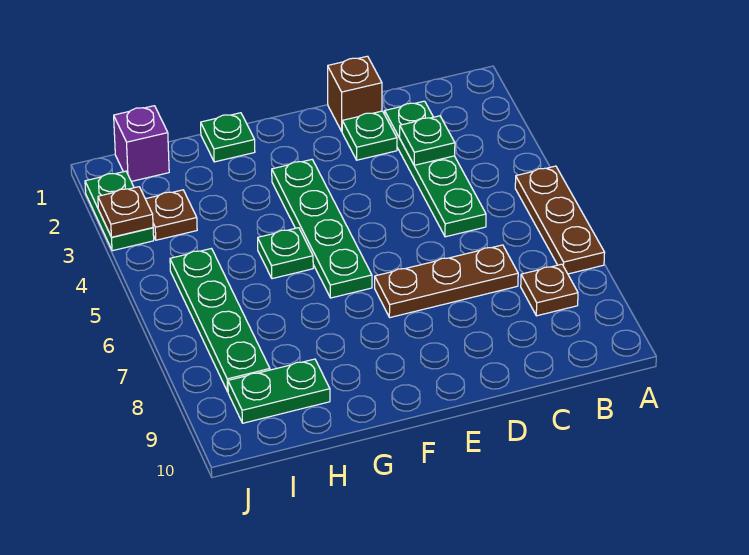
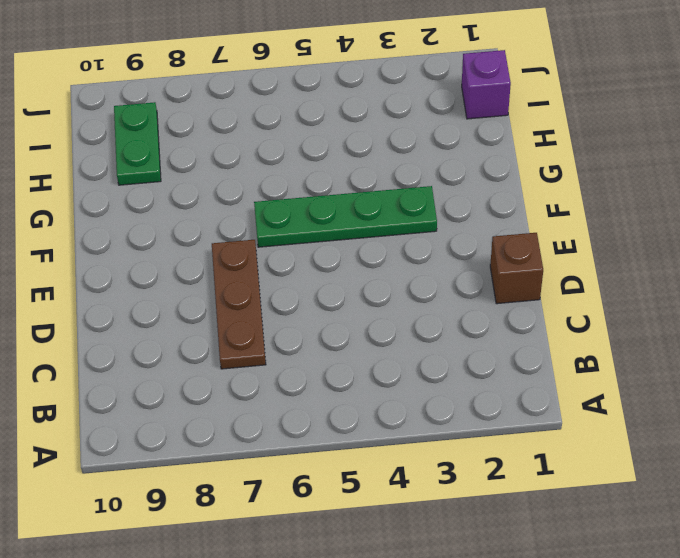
none -> brown 1x3 plate [515,166,605,274]
none -> brown 1x1 plate [521,264,578,316]
none -> green 1x4 plate [385,101,486,237]

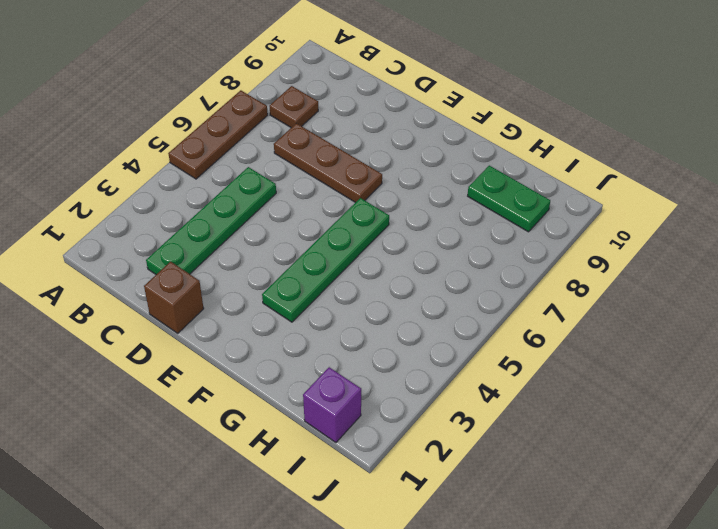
none -> green 1x1 plate [342,111,397,160]
none -> green 1x1 plate [201,113,255,162]
none -> green 1x1 plate [258,228,313,279]

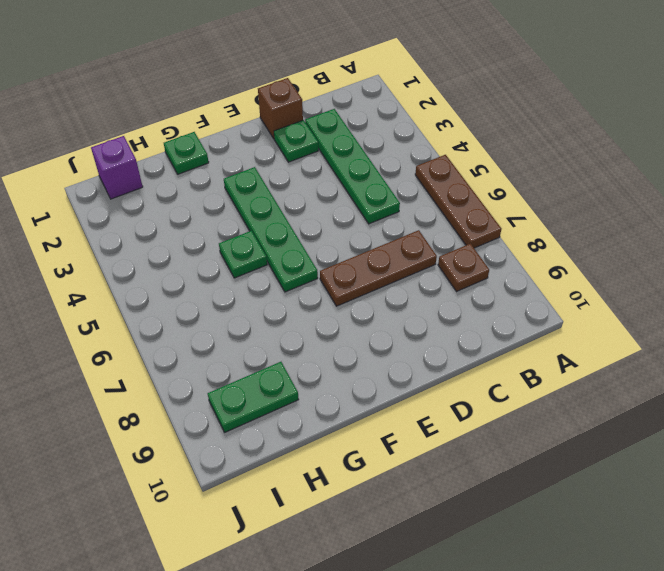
none -> brown 1x1 plate [146,190,197,240]
none -> green 1x4 plate [170,249,270,392]
none -> green 1x2 plate [85,171,154,251]

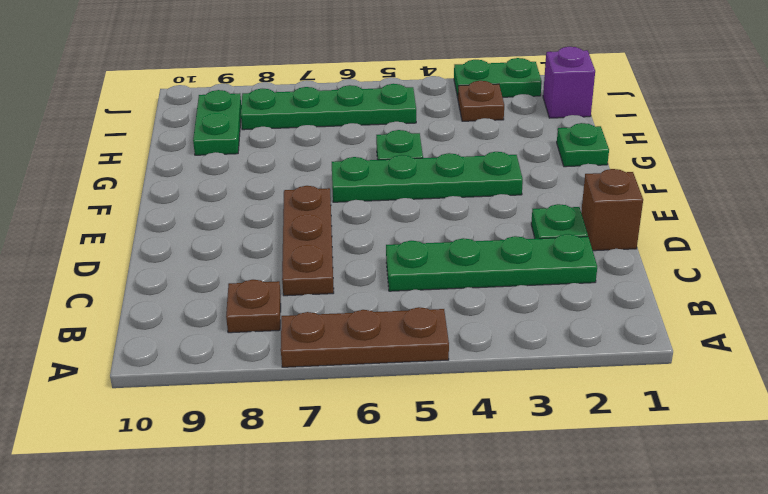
none -> green 1x1 plate [400,116,455,165]
none -> brown 1x1 plate [98,187,153,237]

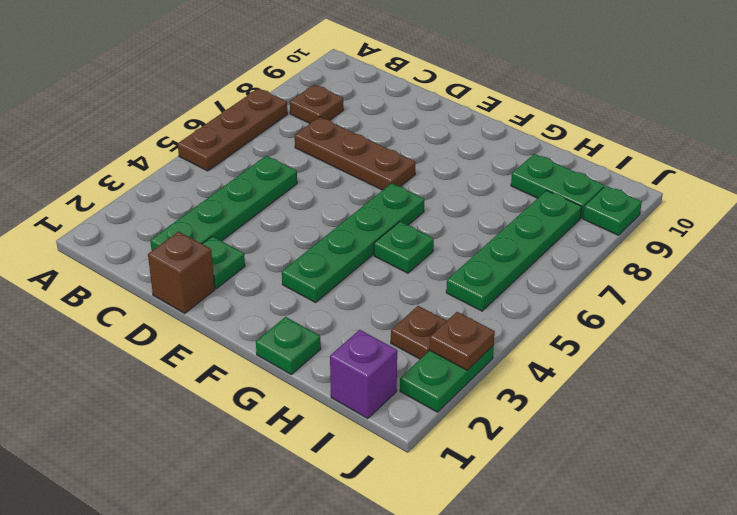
green 1x1 plate [583,186,642,235] -> green 1x1 plate moved to [400,116,455,165]

